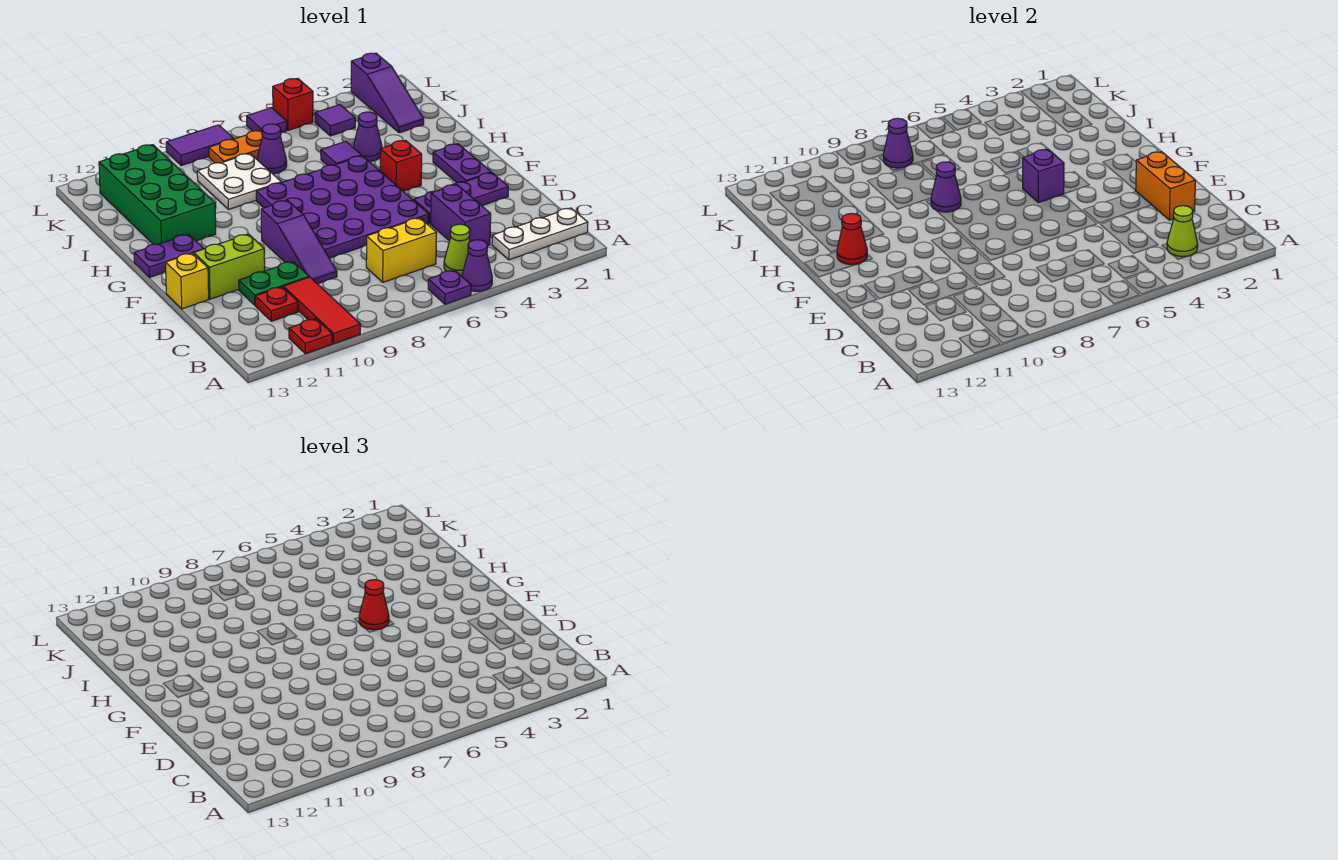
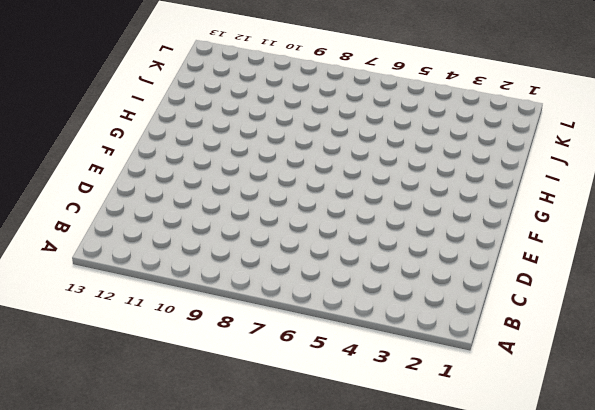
none -> purple 1x1 cone [462,240,492,291]
none -> purple 1x1 plate [428,270,471,304]
none -> red 1x3 tile [283,277,361,344]
none -> red 1x1 plate [289,319,332,354]

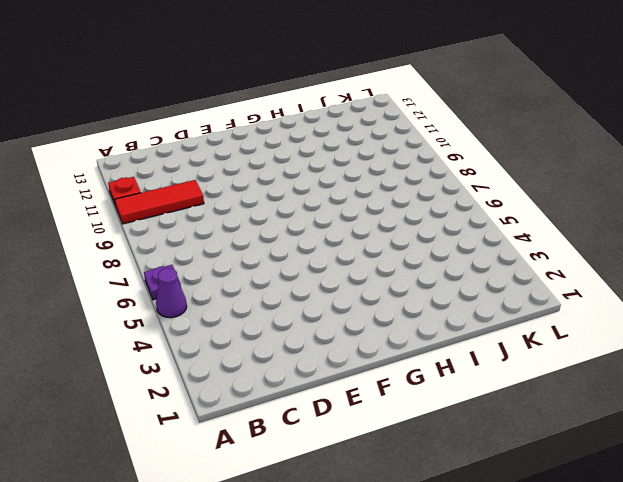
none -> white 1x3 plate [492,208,588,260]
none -> lime 1x1 cone [444,224,470,276]
none -> purple 1x2 brick [431,184,491,246]
none -> yellow 1x2 brick [366,218,437,282]

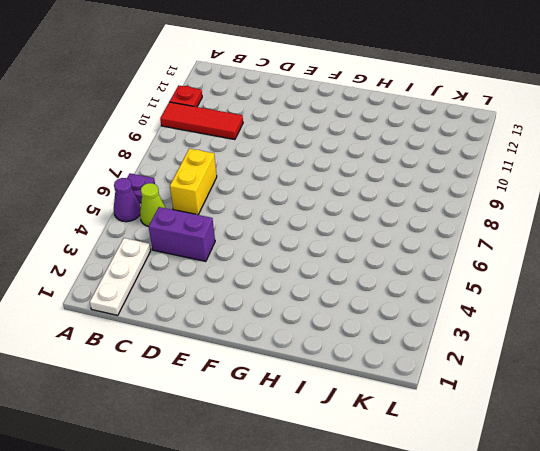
none -> red 1x1 plate [255,287,298,321]
none -> purple 1x3 slope [261,200,337,284]
none -> green 1x2 plate [239,262,309,305]
none -> purple 1x3 plate [414,173,508,224]

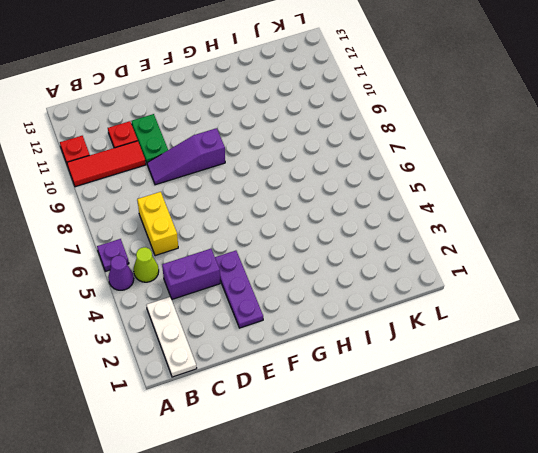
none -> purple 4x4 plate [256,156,429,258]
none -> lime 1x2 brick [194,234,265,299]
none -> yellow 1x1 brick [166,253,209,309]
none -> purple 1x2 plate [433,144,491,183]

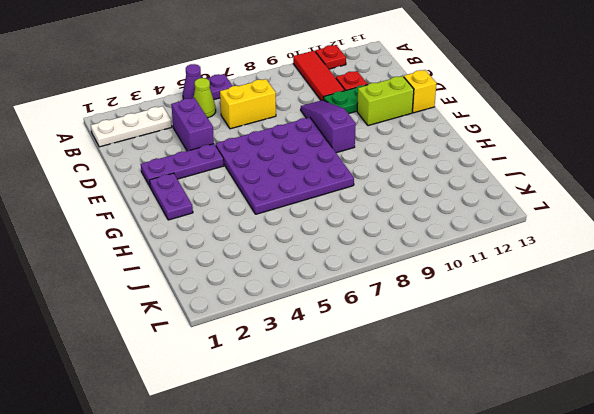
none -> red 1x1 brick [380,140,422,191]
none -> purple 1x2 plate [134,234,204,277]
none -> green 2x4 brick [99,145,216,245]
none -> purple 1x1 cone [353,112,382,162]

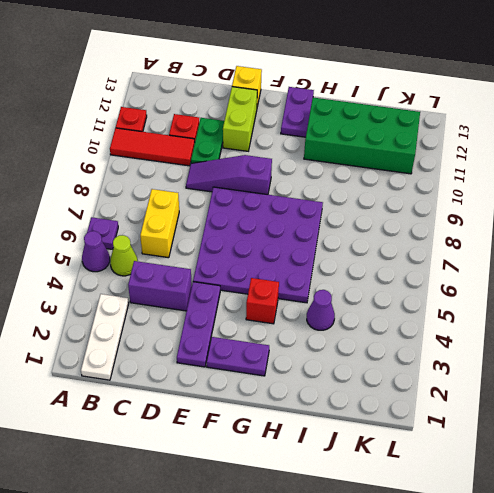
none -> purple 1x1 tile [321,142,362,166]
none -> white 2x2 plate [197,154,281,210]
none -> purple 1x3 slope [351,53,424,133]
none -> purple 1x1 cone [257,124,287,174]

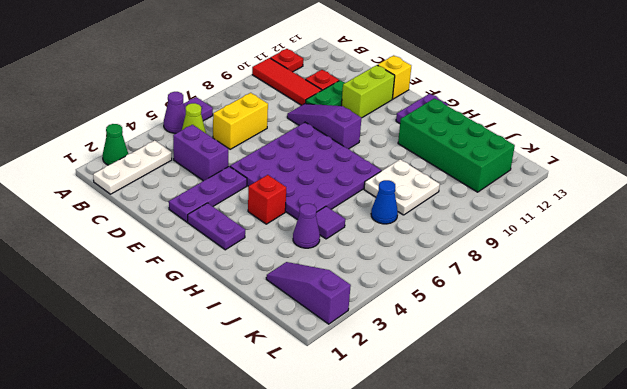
green 1x1 cone [103,124,128,165] -> none
blue 1x1 cone [371,180,398,224] -> purple 1x1 cone [257,124,287,174]
none -> purple 1x1 tile [315,105,355,136]
none -> orange 1x2 plate [209,130,263,163]
none -> red 1x1 brick [273,78,313,130]
none -> purple 1x1 tile [247,108,287,133]

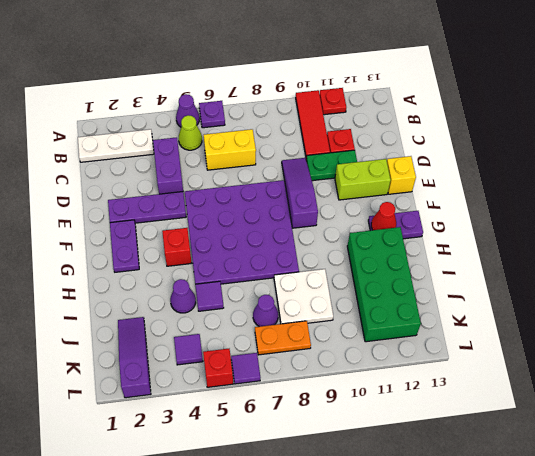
none -> purple 1x2 tile [166,125,234,165]
none -> lime 1x1 cone [1167,206,1198,257]
none -> orange 1x2 brick [1136,151,1196,220]
none -> purple 1x1 brick [1023,149,1064,203]

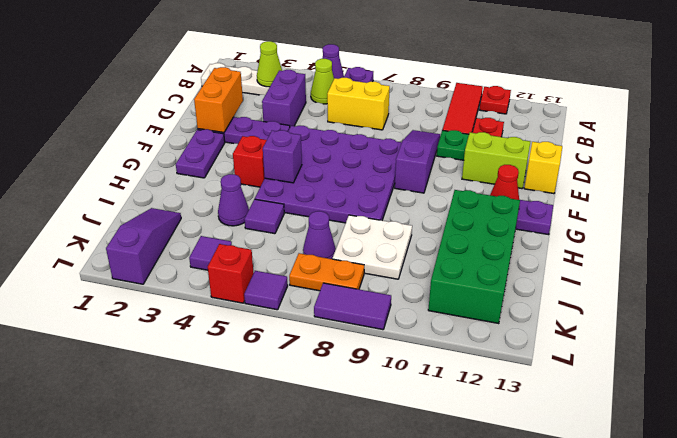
none -> purple 1x1 cone [931,162,961,212]
none -> purple 1x1 cone [883,118,913,168]
none -> red 1x1 cone [359,580,389,630]

